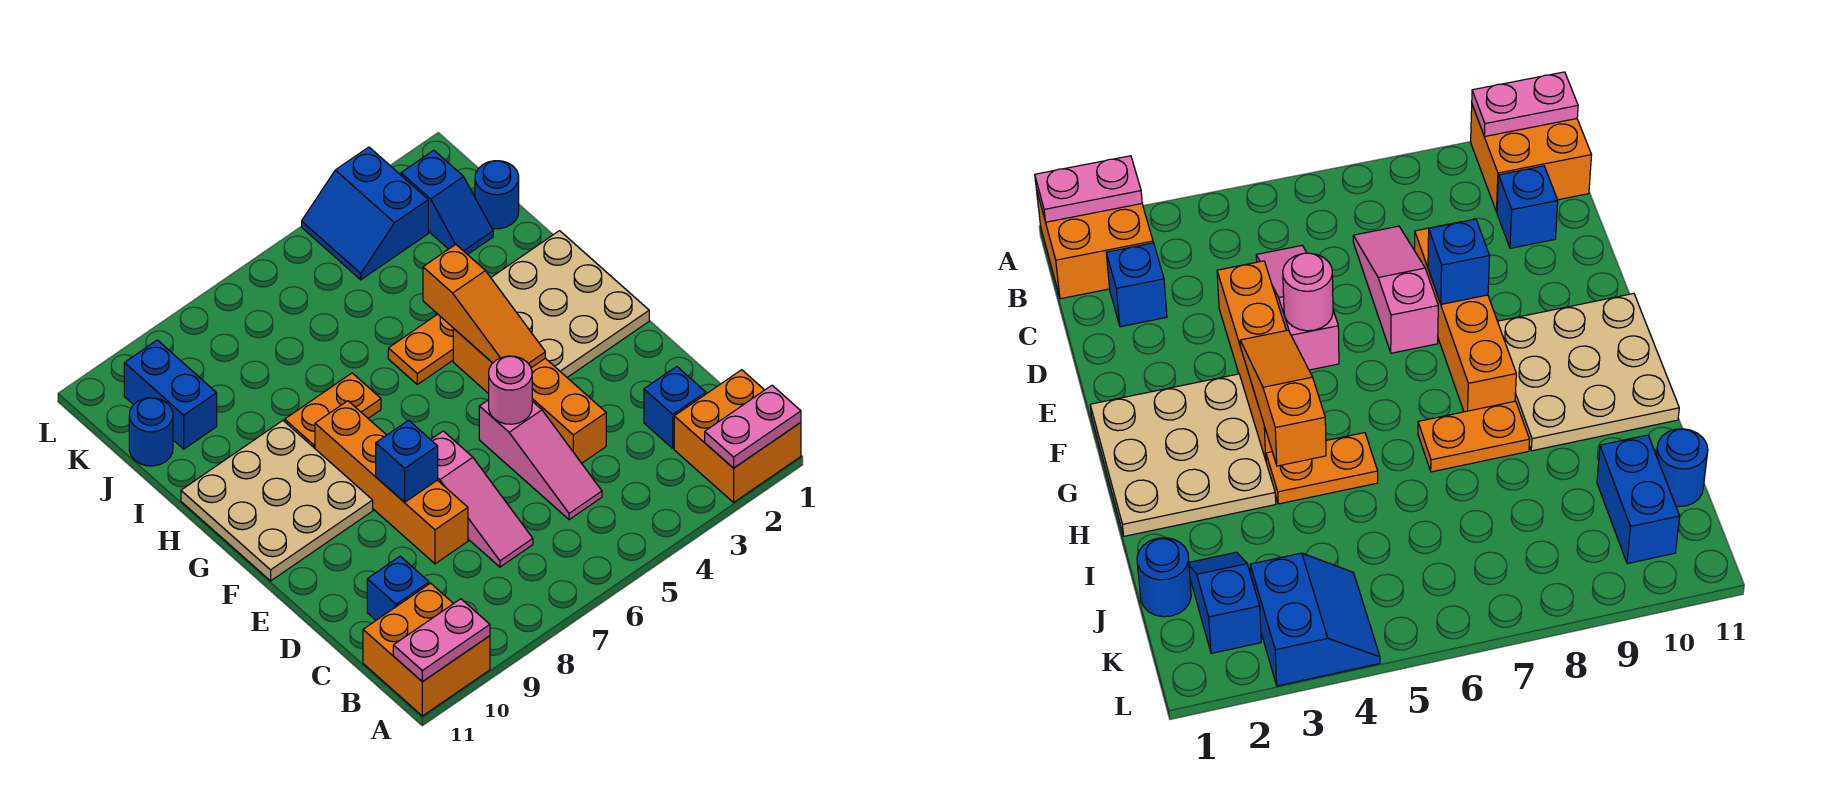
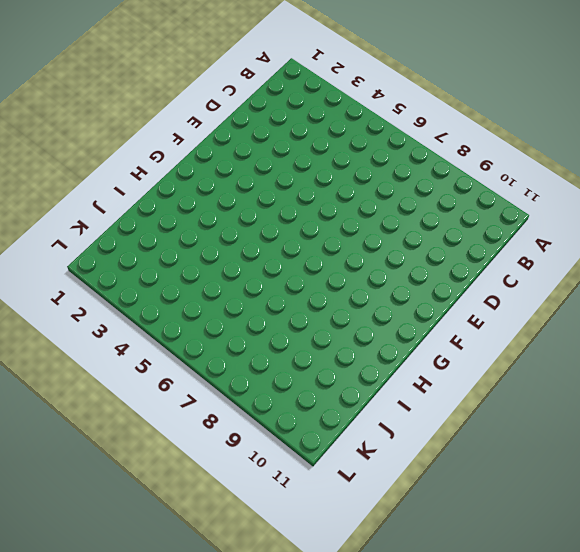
none -> orange 2x2 brick [674,370,801,502]
none -> orange 2x2 brick [363,583,490,716]
none -> blue 1x1 brick [644,367,706,448]

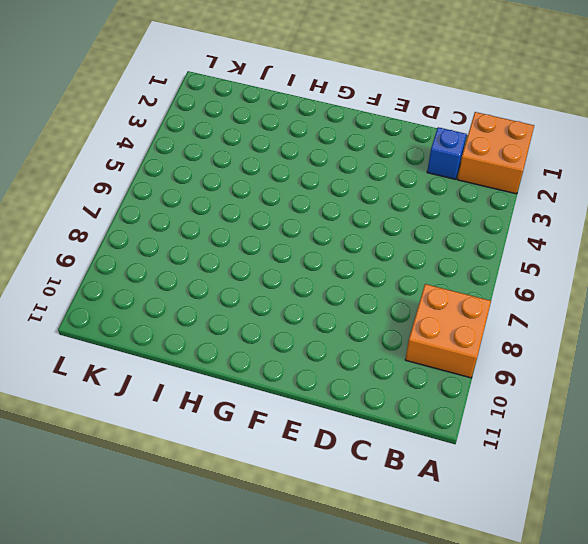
orange 2x2 brick [405,284,491,378] -> orange 2x2 brick moved to [363,583,490,716]
none -> pink 1x3 slope [479,400,602,520]
none -> pink 1x3 slope [431,431,533,567]
none -> blue 1x1 brick [367,556,429,620]

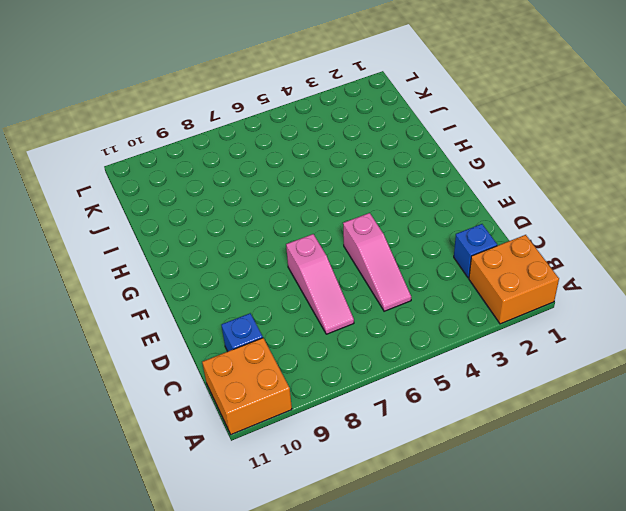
none -> orange 1x4 brick [453,328,606,463]
none -> orange 1x4 brick [315,401,468,564]
none -> tan 3x3 plate [491,231,649,377]

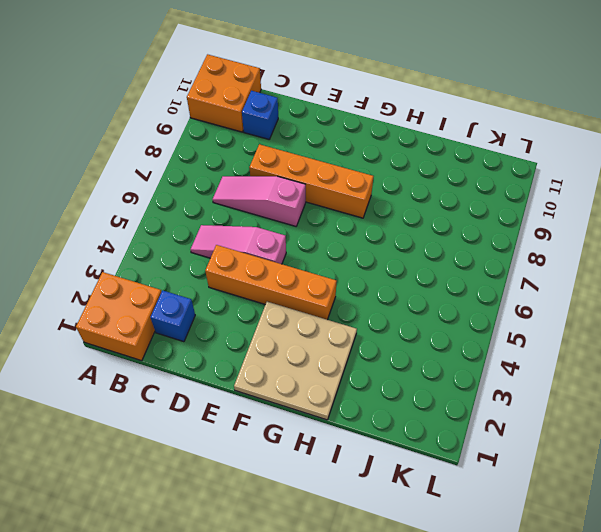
none -> tan 3x3 plate [181,421,373,581]
none -> orange 1x2 plate [388,314,453,384]
none -> orange 1x2 plate [285,373,381,448]

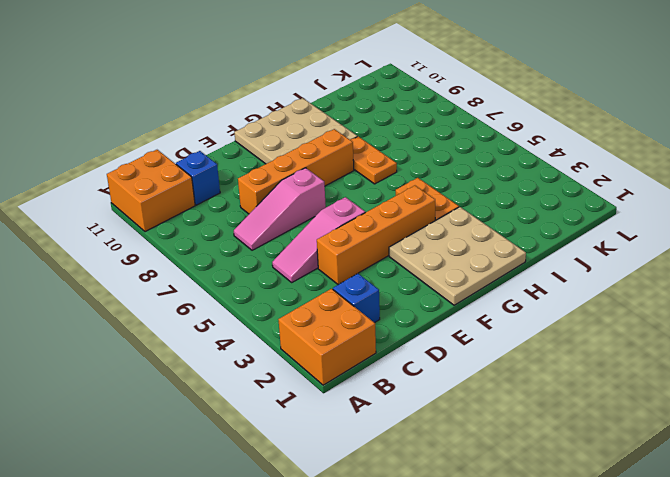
none -> blue 1x1 round brick [475,161,519,229]
none -> blue 1x2 slope [401,150,493,255]
none -> blue 1x2 brick [124,340,217,449]

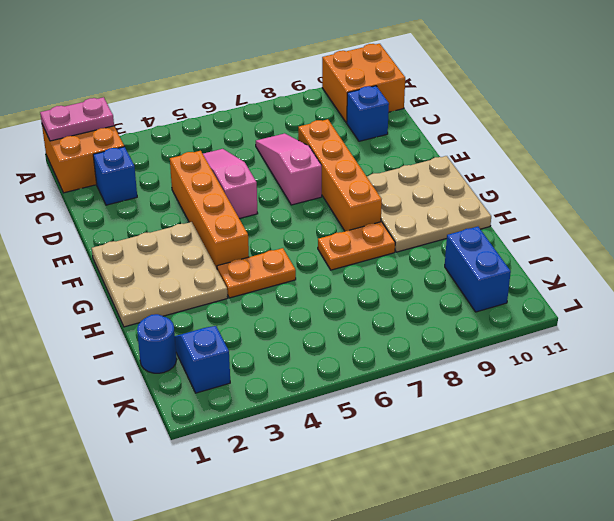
none -> blue 1x1 round brick [129,398,173,466]
none -> blue 2x2 slope [302,147,428,280]
none -> pink 1x2 plate [393,599,490,682]

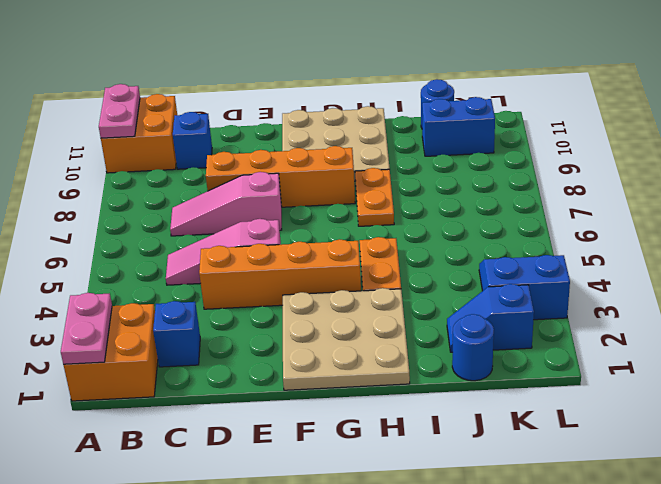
none -> pink 1x1 round brick [489,356,532,424]
none -> blue 1x1 brick [376,420,438,502]
none -> orange 1x3 slope [423,244,545,368]

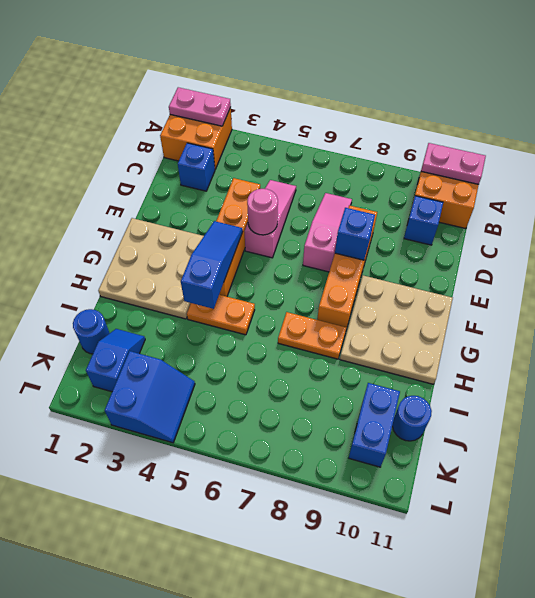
blue 1x3 slope [181,221,243,309] -> orange 1x3 slope [423,244,545,368]

